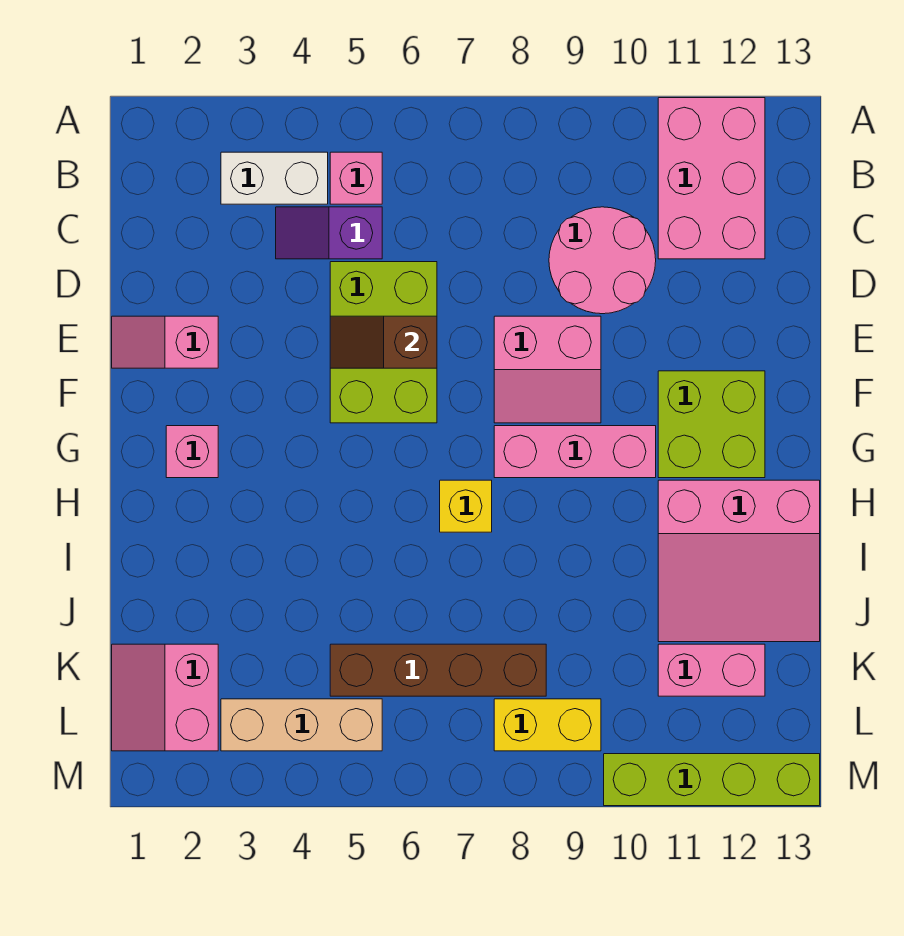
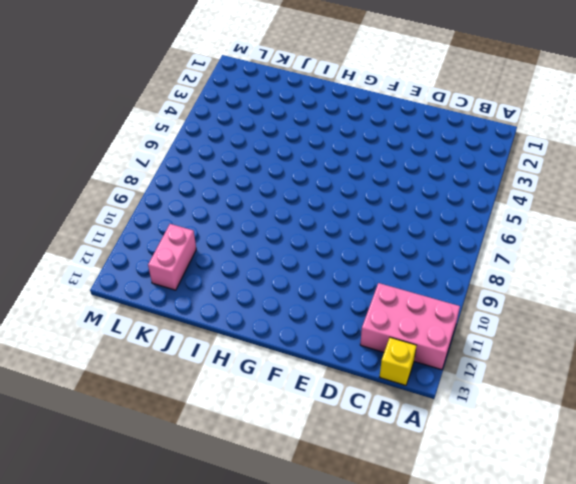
yellow 1x1 brick [380,337,417,385] -> yellow 1x1 brick moved to [440,480,492,532]
none -> white 1x2 brick [221,152,328,204]
none -> pink 1x1 brick [330,152,382,204]
none -> purple 1x2 slope [276,207,382,259]

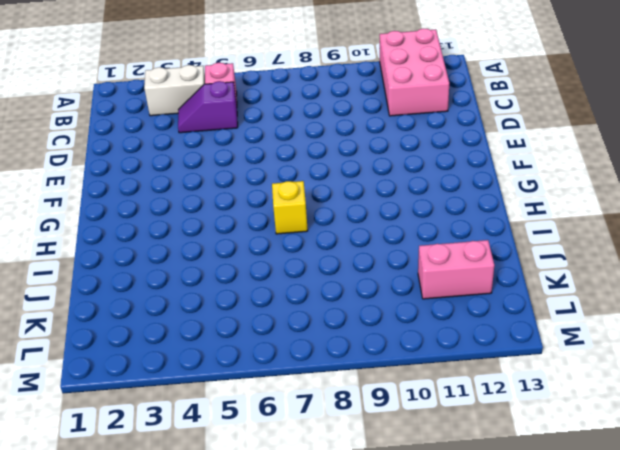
none -> pink 2x2 round brick [549,207,656,314]
none -> lime 2x3 brick [330,262,437,423]
none -> pink 1x2 slope [112,316,218,368]

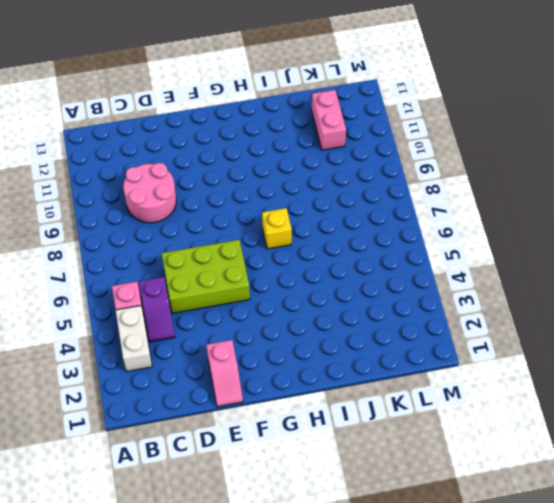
none -> pink 2x3 brick [658,98,765,259]
none -> pink 2x2 slope [494,316,601,423]
none -> lime 2x2 brick [658,371,765,478]

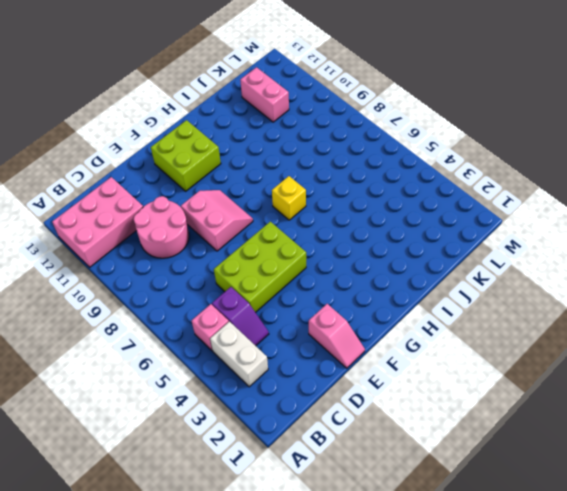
none -> pink 1x1 brick [166,426,218,478]
none -> pink 1x3 brick [494,426,656,478]
none -> pink 3x3 slope [658,480,820,642]

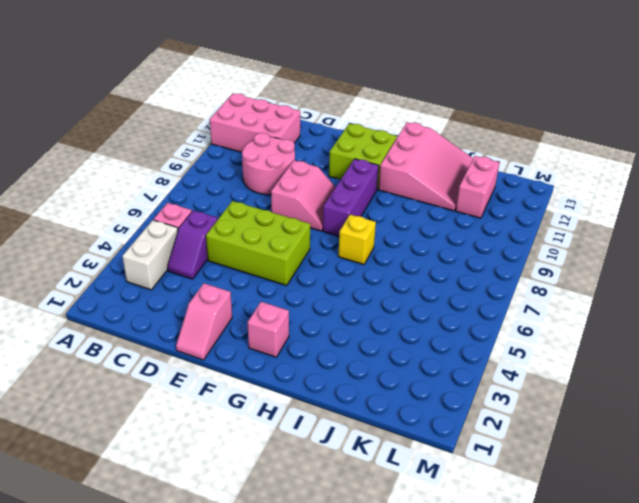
purple 1x3 brick [323,159,379,236] -> pink 1x3 brick [494,426,656,478]
none -> pink 2x2 slope [112,644,218,751]
none -> brown 1x4 brick [330,644,546,696]
none -> tan 1x3 brick [221,699,382,751]

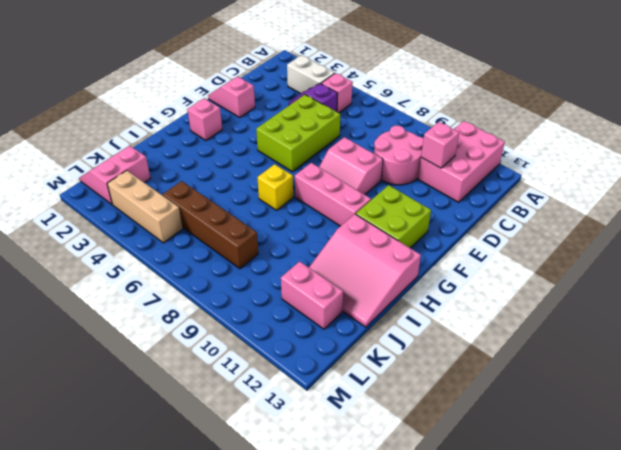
pink 1x1 brick [421,122,459,168] -> none
none -> yellow 1x2 brick [494,699,601,751]
none -> lime 1x4 brick [604,754,820,806]
none -> brown 1x2 slope [330,316,437,368]

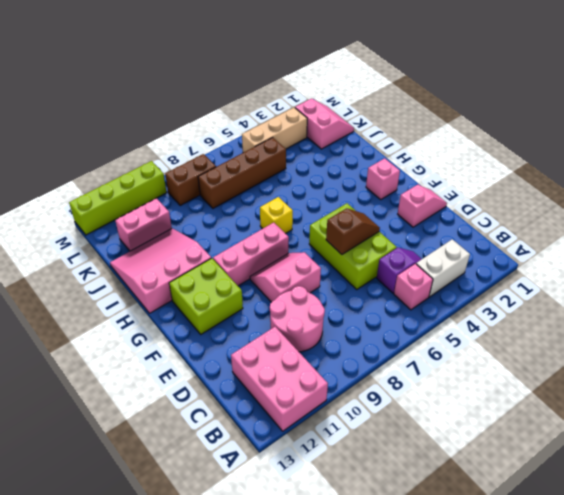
brown 1x2 brick [165,154,216,205] -> yellow 1x2 brick [494,699,601,751]

